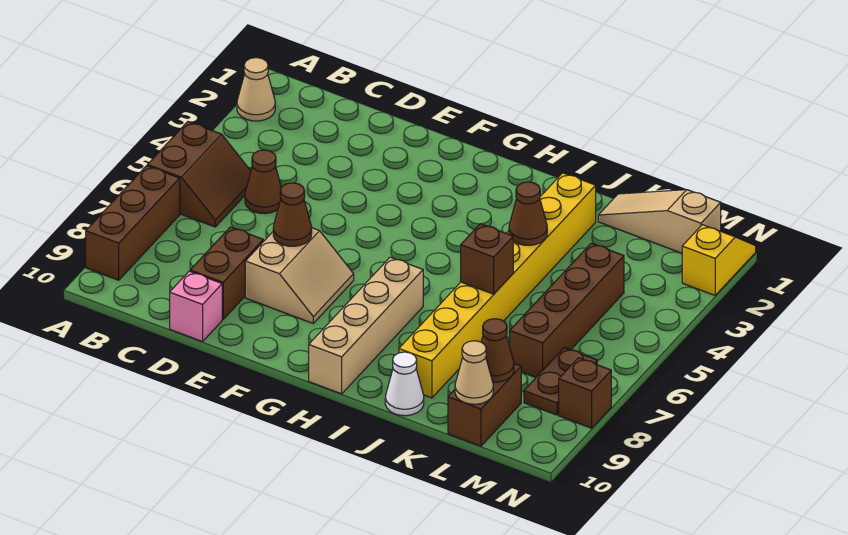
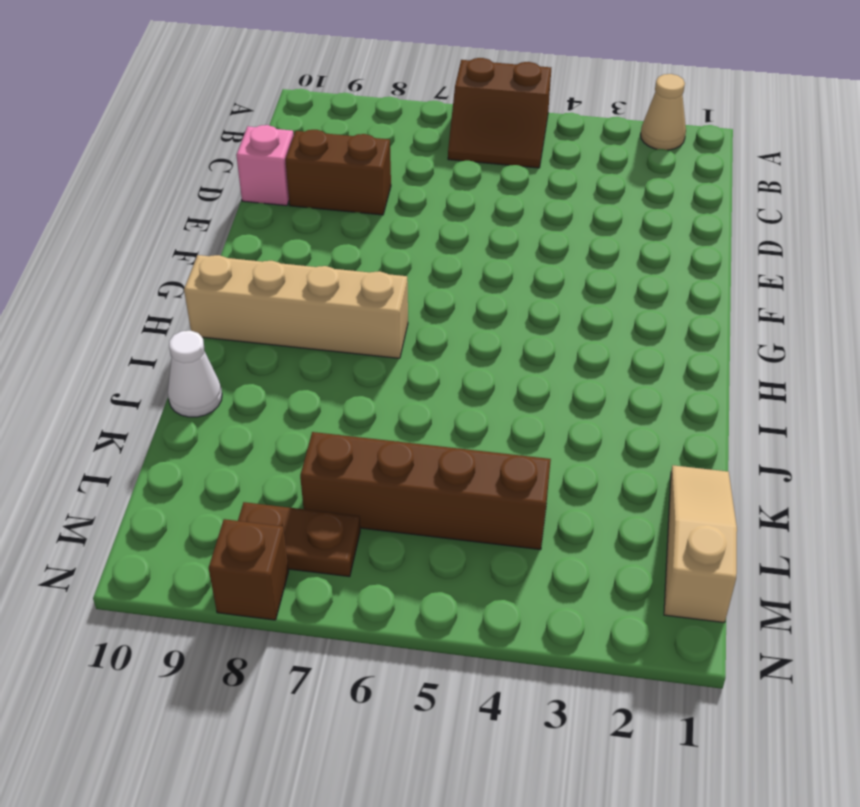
none -> brown 1x3 brick [86,166,180,280]
none -> brown 1x1 cone [245,150,281,214]
none -> tan 2x2 slope [245,228,354,323]

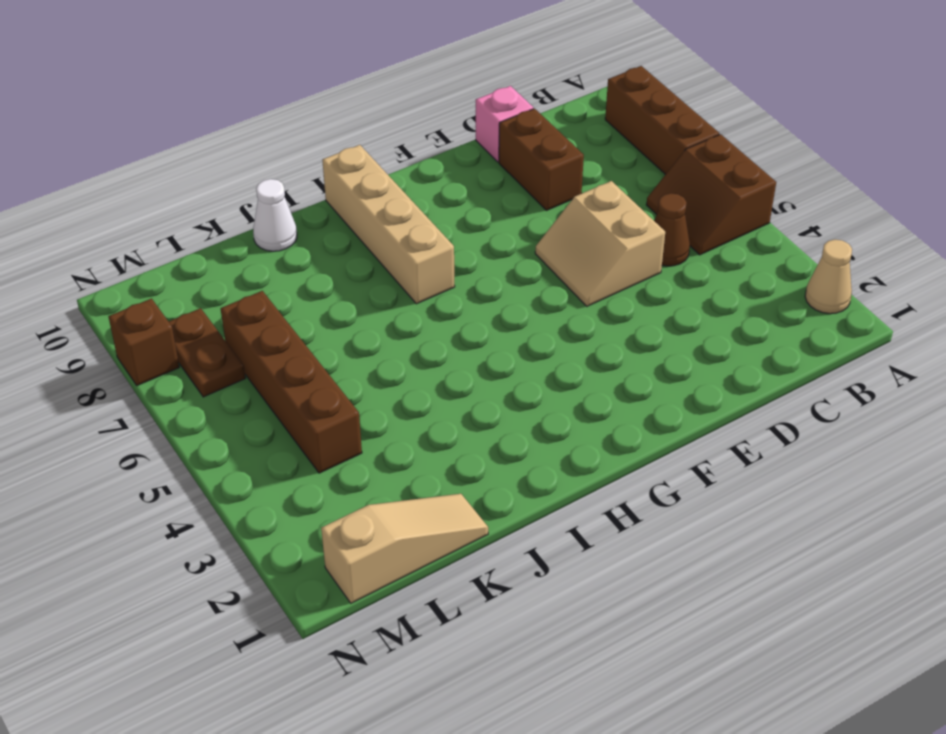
tan 2x2 slope [535,181,665,306] -> tan 2x2 slope moved to [245,228,354,323]
none -> yellow 1x8 brick [399,173,596,398]
none -> brown 1x2 brick [448,364,521,446]
none -> yellow 1x2 slope [682,225,756,295]

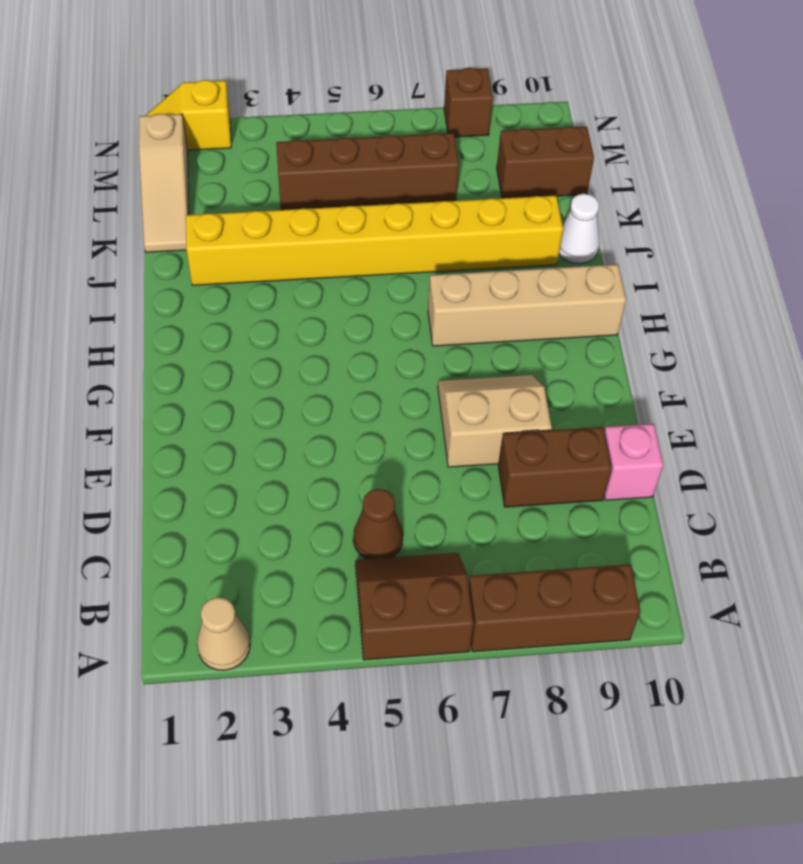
none -> brown 1x2 plate [524,348,597,415]
none -> brown 1x1 cone [273,183,312,246]
none -> brown 1x1 cone [509,182,547,245]

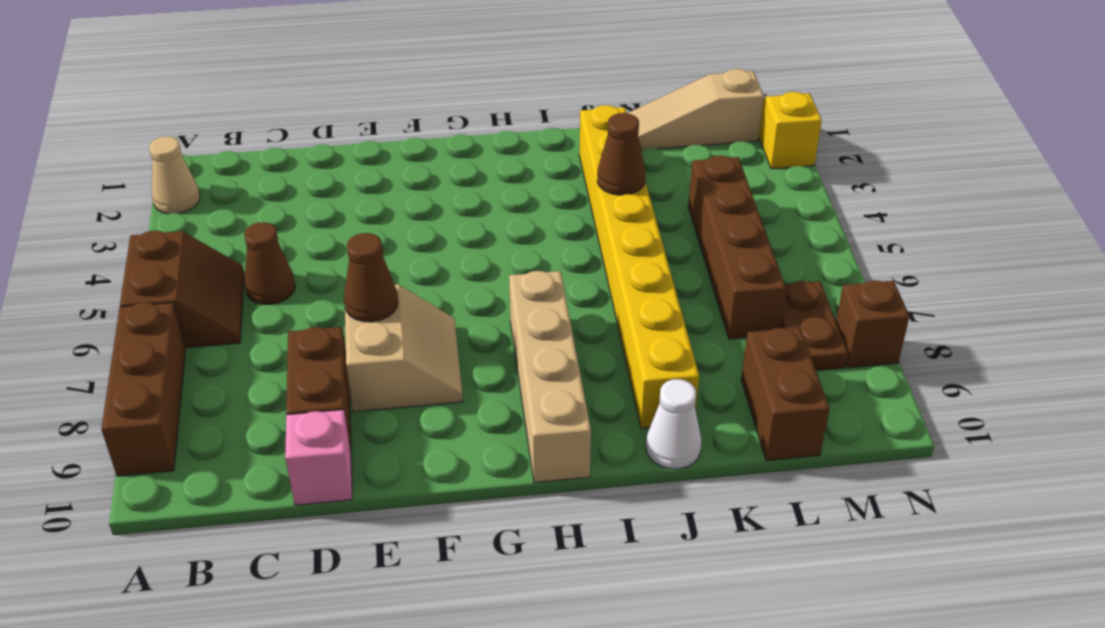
none -> brown 1x1 brick [461,224,513,294]
none -> brown 1x1 cone [481,319,514,382]
none -> tan 1x1 cone [455,341,493,404]

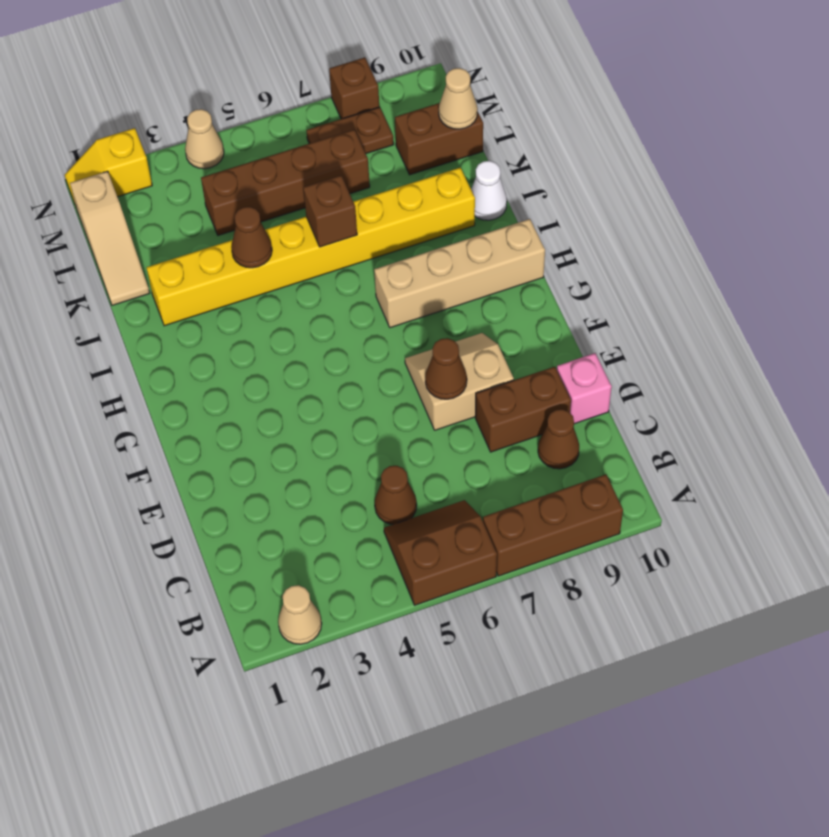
brown 1x1 cone [538,409,579,469] -> brown 1x1 cone moved to [481,319,514,382]
tan 1x1 cone [185,109,224,169] -> none

